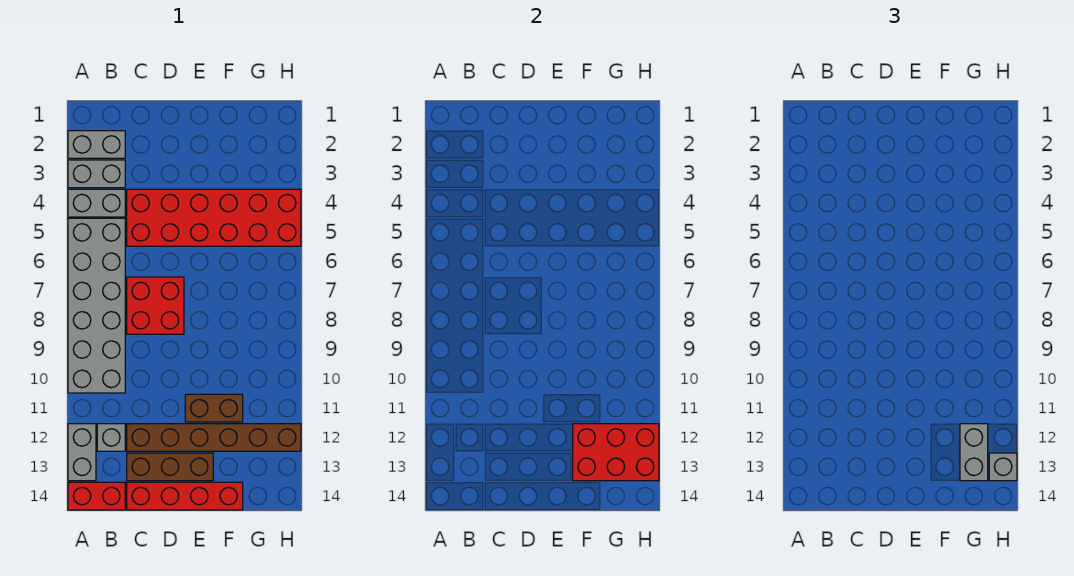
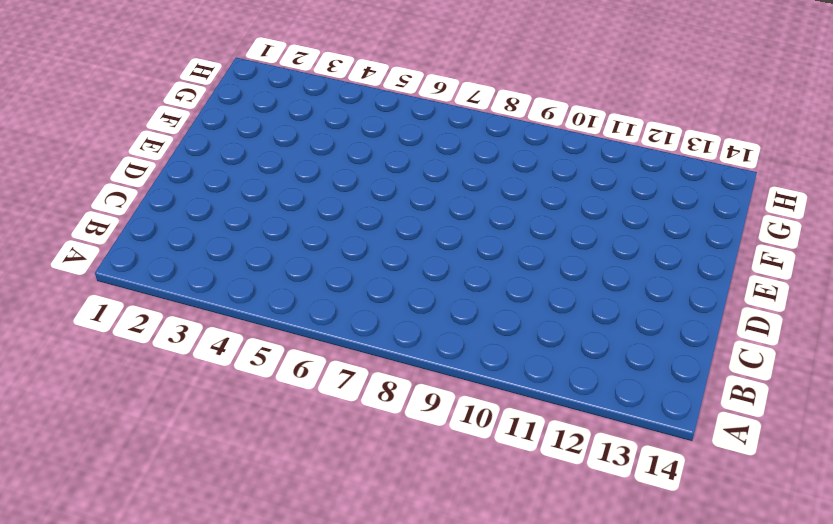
none -> grey 1x2 brick [68,131,125,158]
none -> grey 1x2 brick [68,160,125,188]
none -> grey 1x2 brick [68,189,125,217]

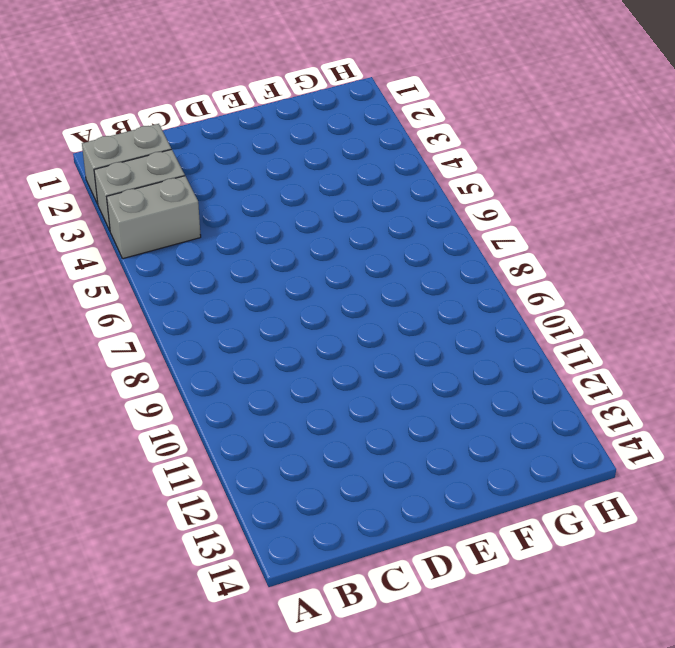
none -> grey 2x6 brick [68,218,125,393]
none -> grey 1x2 brick [68,424,96,481]
none -> red 1x2 brick [68,482,125,510]

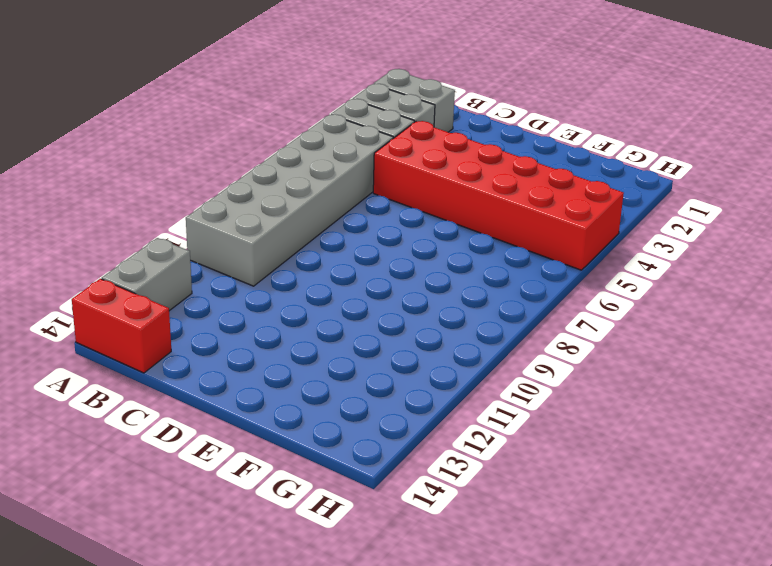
none -> grey 1x1 brick [97,424,125,451]
none -> red 2x2 brick [127,277,184,334]
none -> brown 1x6 brick [127,424,301,451]

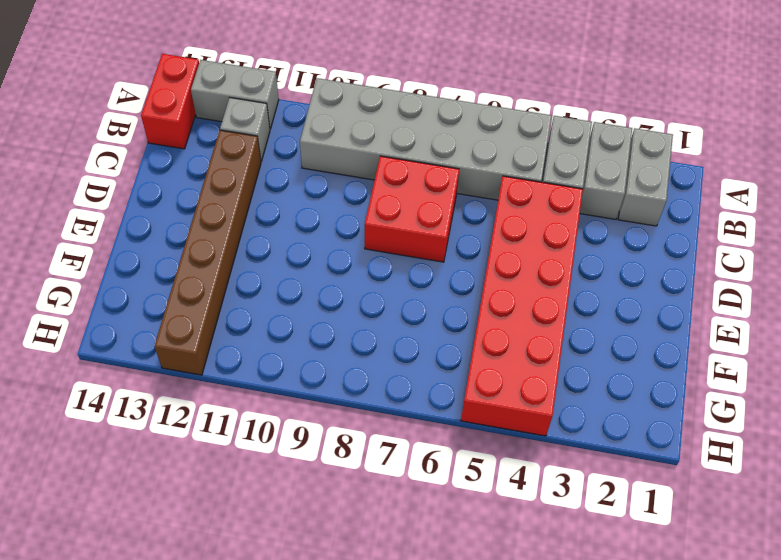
none -> brown 1x3 brick [127,453,213,481]
none -> red 1x4 brick [127,482,243,510]
none -> brown 1x2 brick [185,394,243,422]

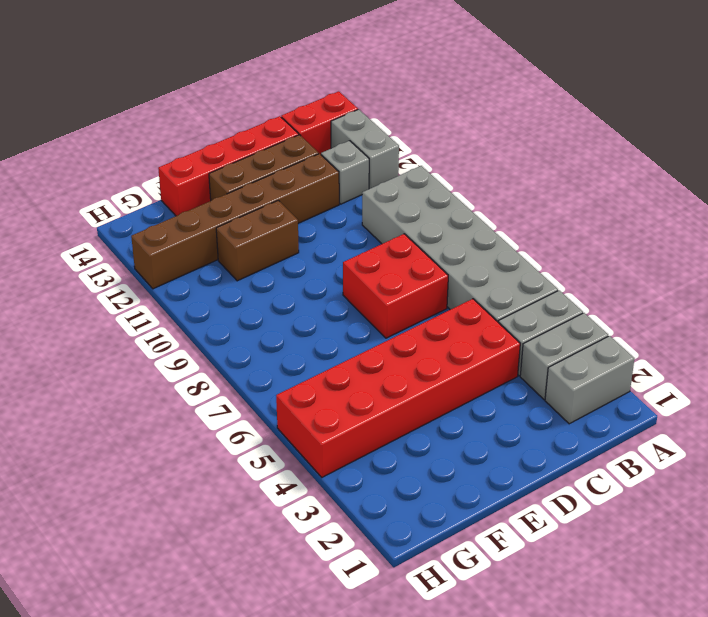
none -> red 2x3 brick [573,424,659,481]
none -> grey 1x2 brick [960,424,988,481]
none -> grey 1x1 brick [989,453,1017,481]

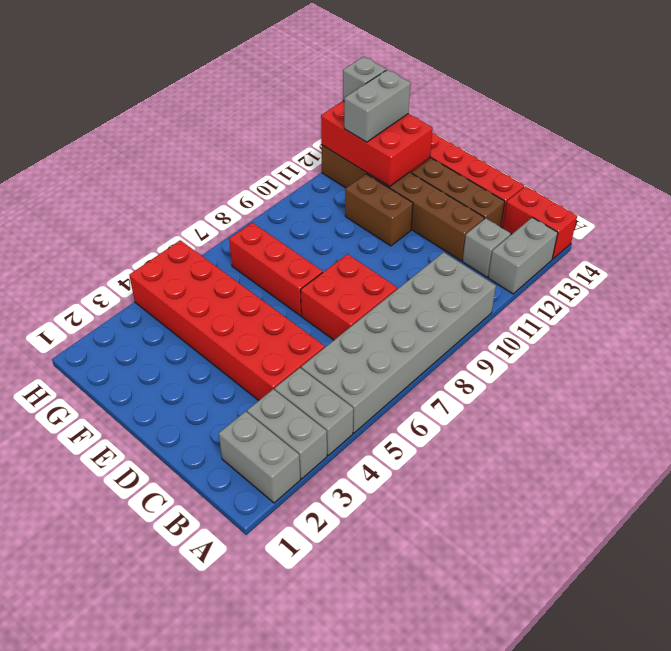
red 1x3 brick [229,223,323,316] -> none

